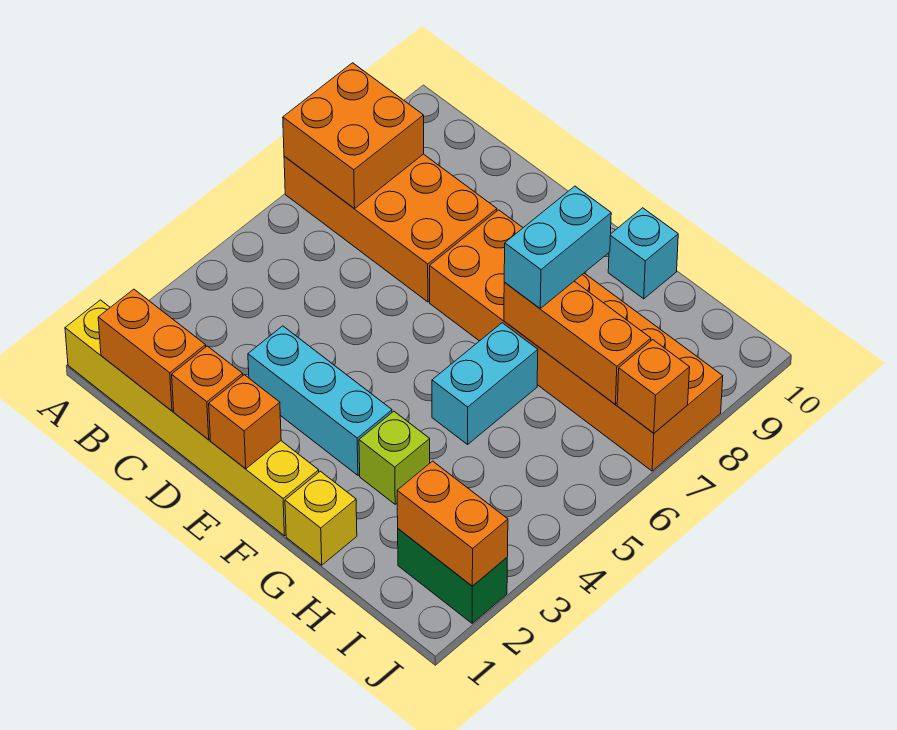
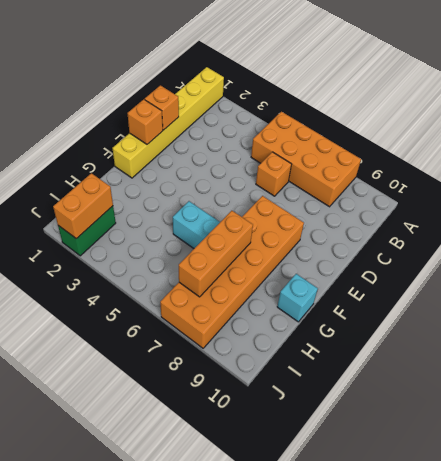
orange 2x4 brick [251,112,361,207] -> orange 2x4 brick turned to [284,154,497,302]
orange 1x1 brick [256,152,292,196] -> orange 1x1 brick moved to [617,340,690,433]
none -> cyan 1x3 brick [248,326,392,475]
none -> yellow 1x1 brick [285,471,357,565]
none -> lime 1x1 brick [359,411,430,504]

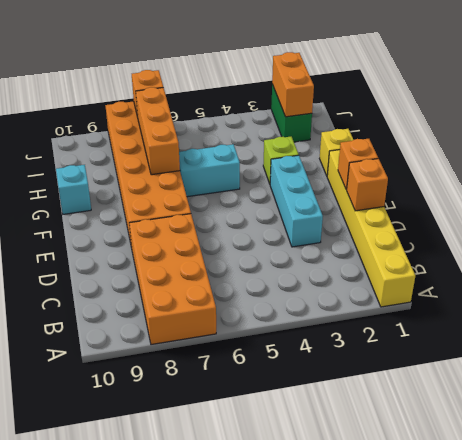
none -> orange 2x2 brick [283,63,424,208]
none -> orange 1x2 brick [98,289,206,411]
none -> cyan 1x2 brick [504,186,611,308]

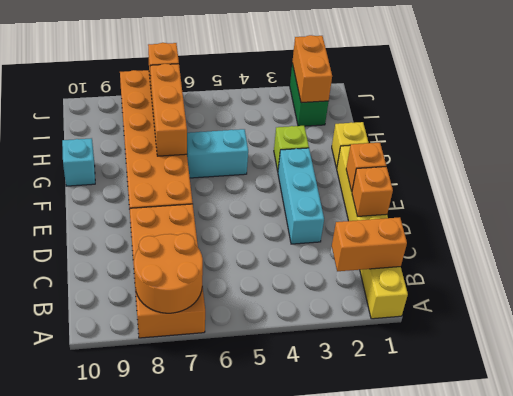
orange 2x2 round brick [134,233,203,313] -> orange 2x2 brick [283,63,424,208]
orange 1x2 brick [332,217,407,271] -> orange 1x2 brick turned to [98,289,206,411]
none -> cyan 1x2 brick [504,186,611,308]

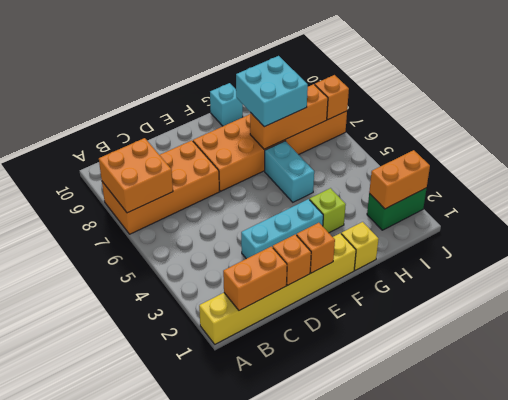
cyan 2x2 brick [236,56,308,127] -> cyan 1x2 brick [504,186,611,308]

